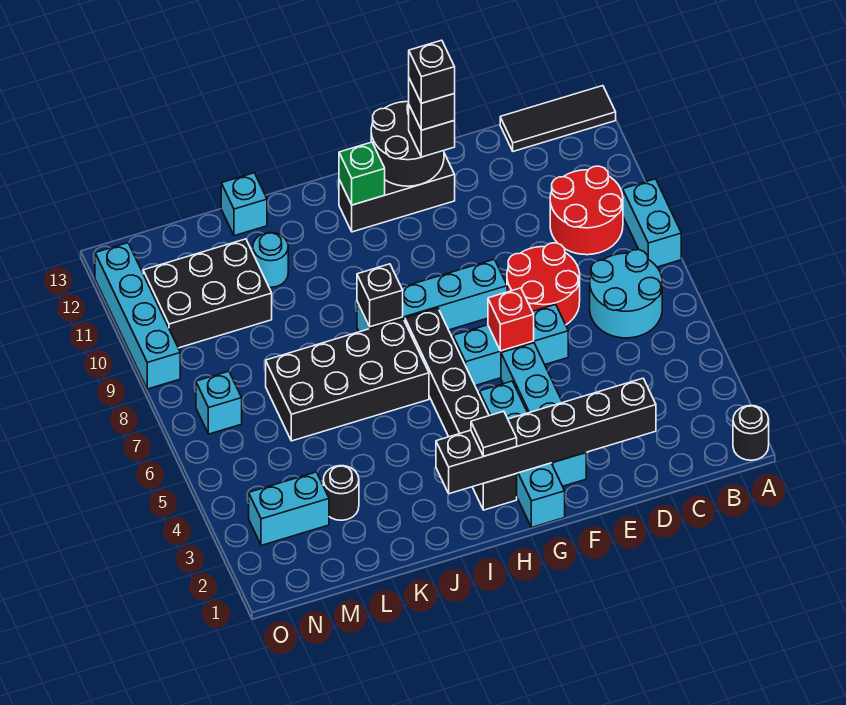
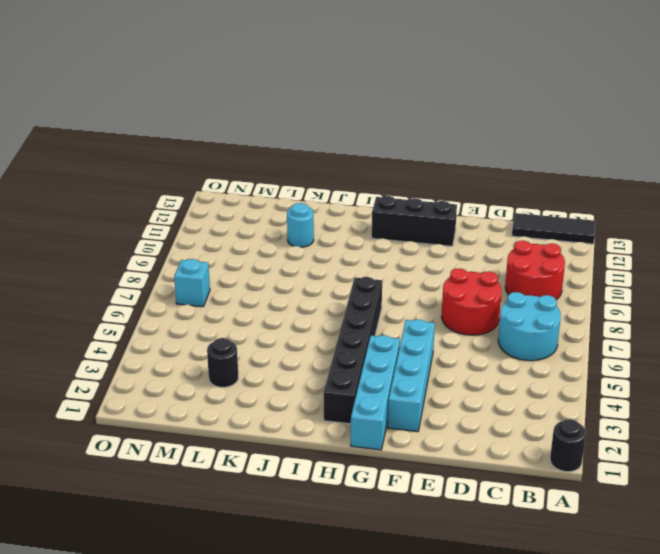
none -> cyan 1x2 brick [623,179,681,267]
none -> cyan 1x3 brick [453,304,568,386]
none -> cyan 1x4 brick [357,259,507,332]

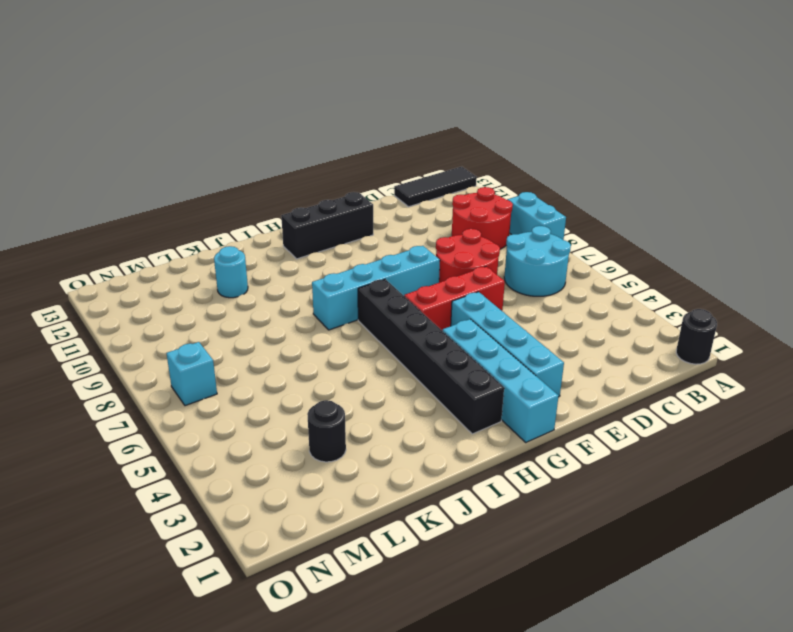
red 1x3 brick [404,267,505,331] -> cyan 1x3 brick [453,304,568,386]
none -> black 2x4 brick [266,319,429,441]
none -> cyan 1x1 brick [221,173,267,236]
none -> black 2x3 brick [143,239,272,348]

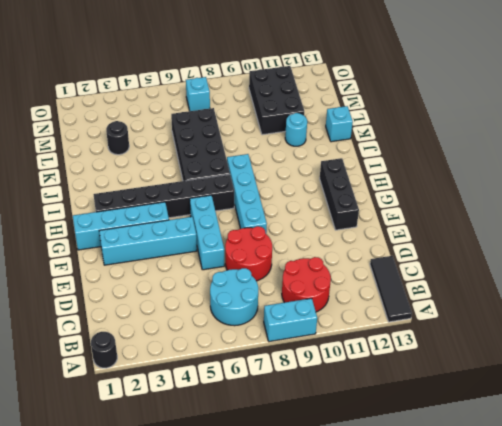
none -> cyan 1x2 brick [249,472,329,545]
none -> cyan 1x4 brick [95,243,180,389]
none -> black 1x6 brick [436,378,656,494]

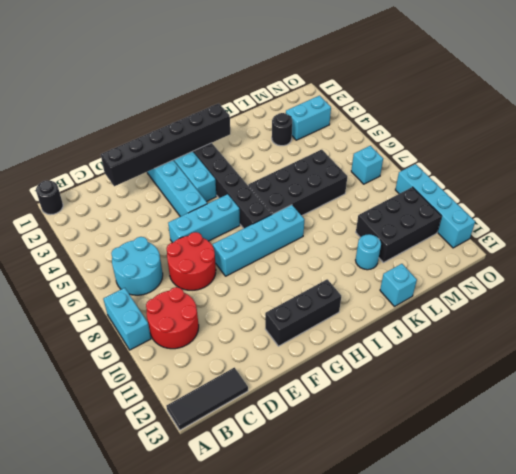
none -> red 1x1 brick [488,288,534,351]
none -> black 2x2 round brick [371,102,444,186]
none -> green 1x1 brick [339,142,385,205]

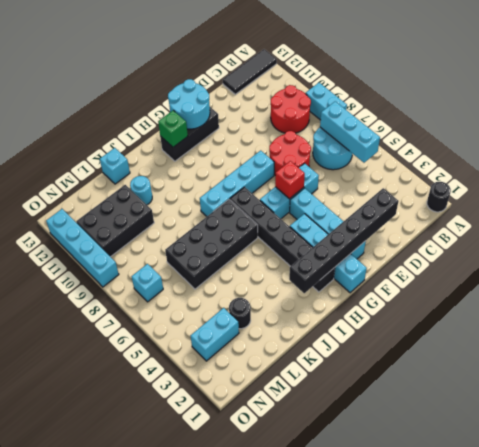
cyan 1x3 brick [320,101,380,163] -> none
cyan 2x2 round brick [168,79,210,129] -> black 2x2 round brick [371,102,444,186]
none -> black 1x1 brick [357,264,403,327]
none -> black 1x1 brick [409,106,455,157]
none -> black 1x1 tile [471,411,517,456]

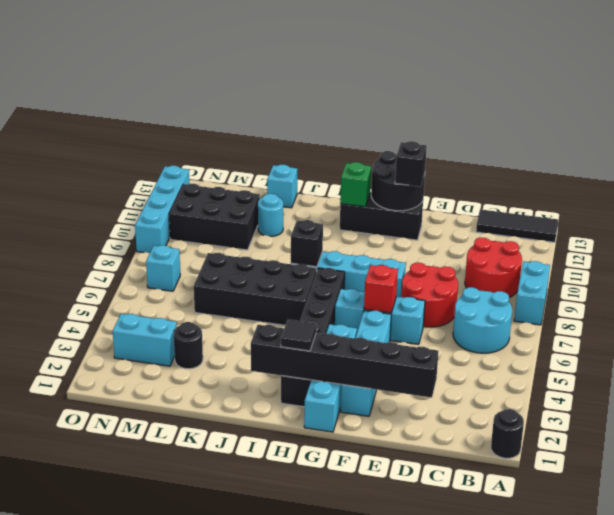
none -> black 1x1 brick [409,79,455,130]
none -> black 1x1 brick [409,40,455,103]

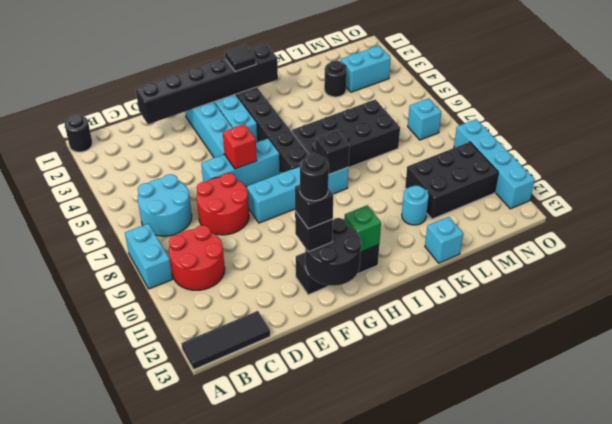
black 1x1 round brick [300,154,329,201] -> black 1x1 brick [409,40,455,103]

